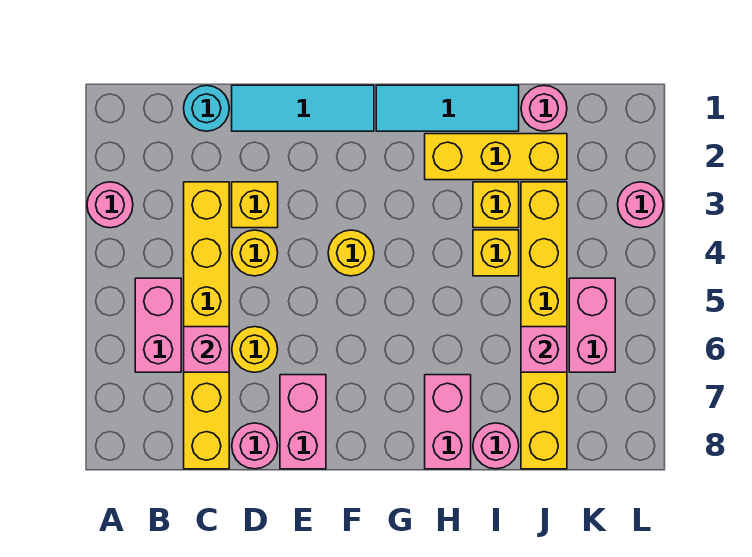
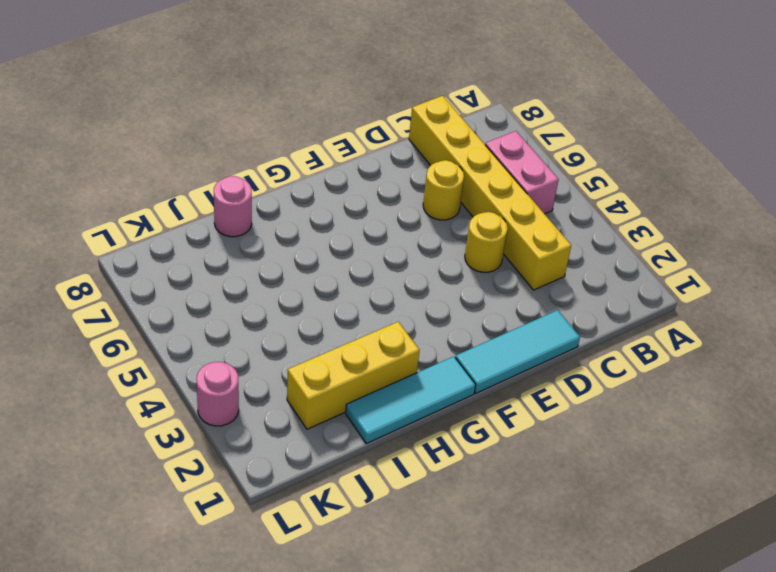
none -> pink 1x1 round brick [87,182,133,228]
none -> cyan 1x1 round brick [184,85,229,131]
none -> yellow 1x1 brick [232,182,278,228]

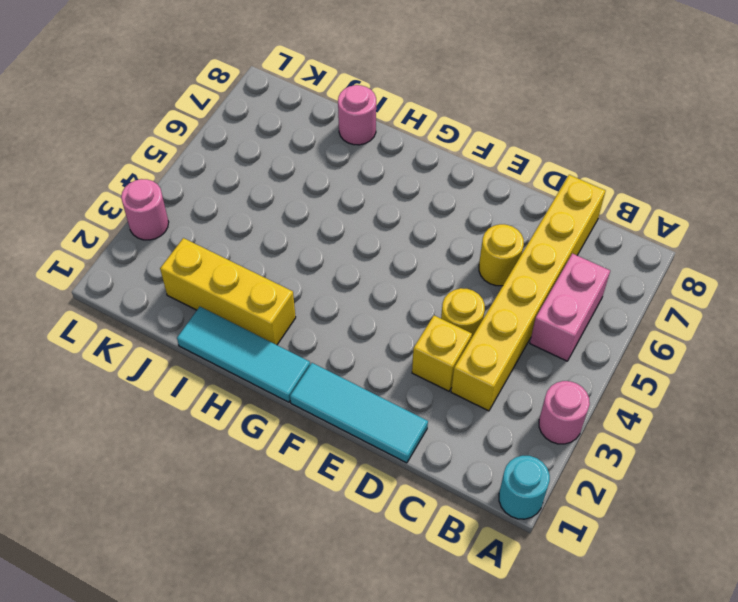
cyan 1x1 round brick [499,456,550,519] -> cyan 1x1 round brick moved to [184,85,229,131]
none -> pink 1x1 round brick [232,423,278,469]
none -> pink 1x2 brick [280,375,326,469]
none -> yellow 1x1 round brick [328,230,374,276]

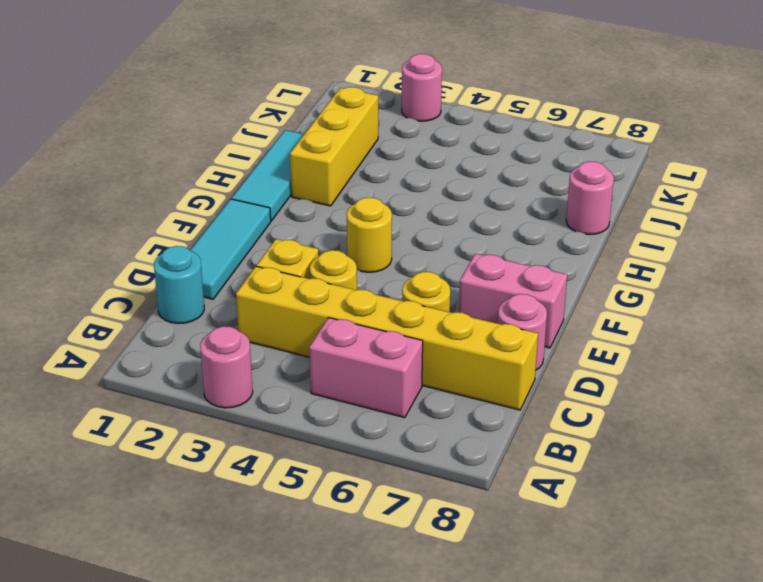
none -> pink 1x2 brick [425,375,471,469]
none -> yellow 1x1 brick [473,182,519,228]
none -> yellow 1x1 brick [473,230,519,276]

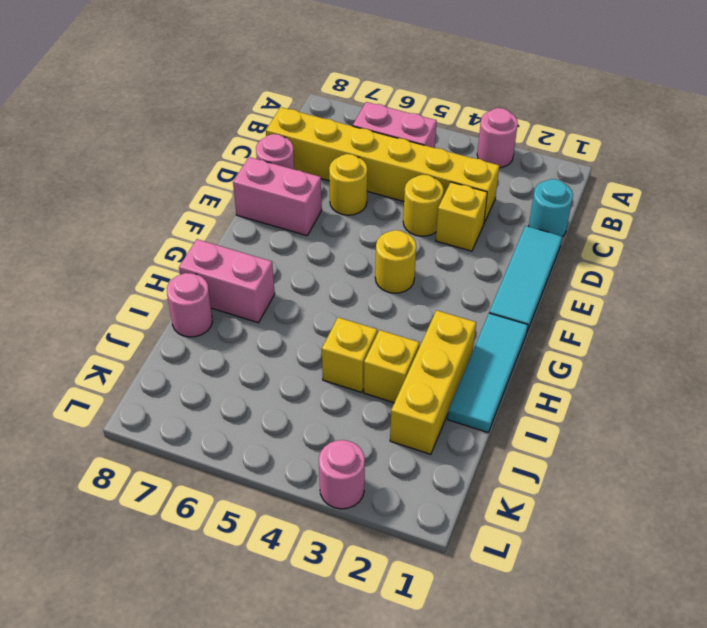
none -> pink 1x1 round brick [521,86,567,131]
none -> yellow 1x6 brick [521,182,567,469]
none -> pink 1x2 brick [569,278,615,372]

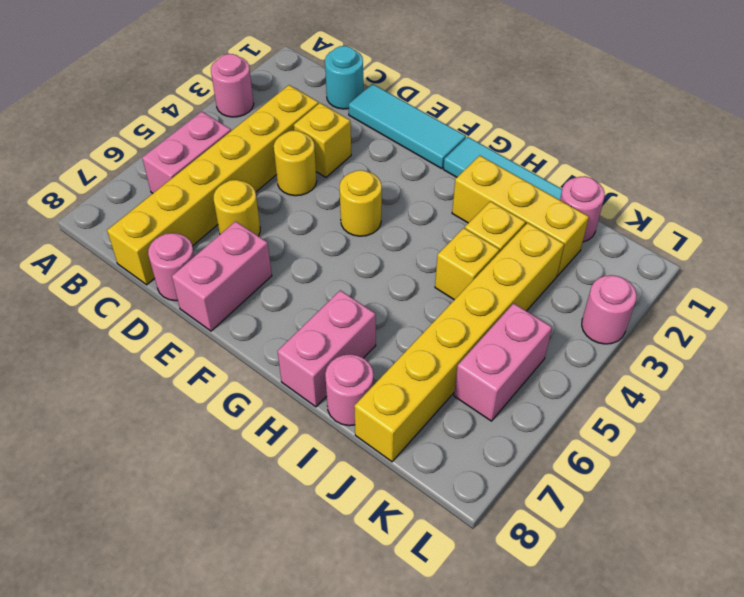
none -> pink 1x1 brick [184,327,229,372]
none -> pink 1x1 brick [521,327,567,372]

